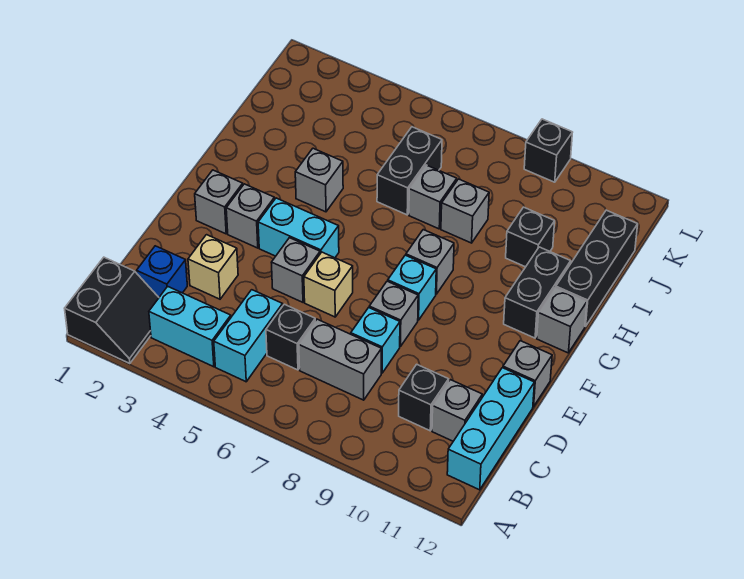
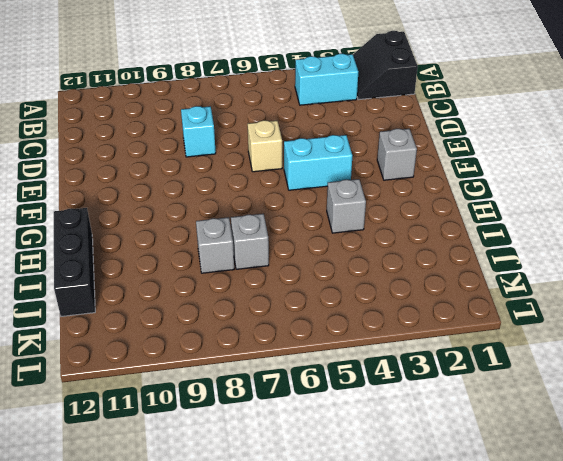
none -> cyan 1x2 brick [214,290,283,382]
none -> cyan 1x3 brick [447,368,534,490]
none -> blue 1x1 brick [137,246,187,297]

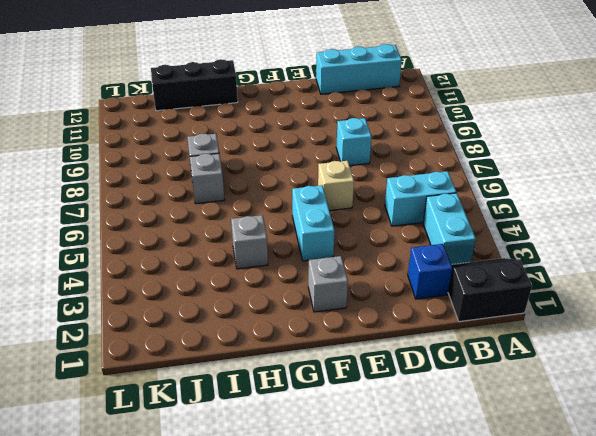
none -> black 1x1 brick [266,304,315,370]
none -> grey 1x2 brick [299,319,382,400]
none -> black 1x1 brick [399,364,449,431]

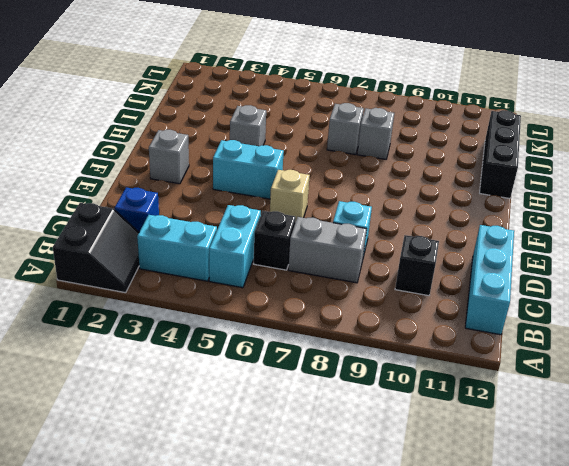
none -> grey 1x1 brick [432,380,482,441]
none -> tan 1x1 brick [188,235,238,299]
none -> grey 1x1 brick [271,238,320,302]

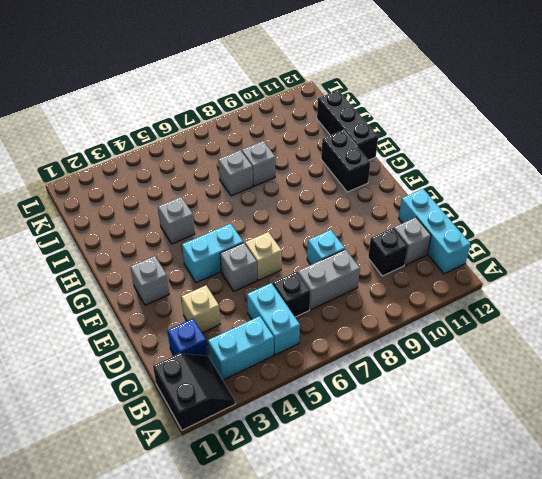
none -> grey 1x1 brick [369,281,418,347]
none -> grey 1x1 brick [503,341,552,407]
none -> grey 1x1 brick [226,184,275,248]

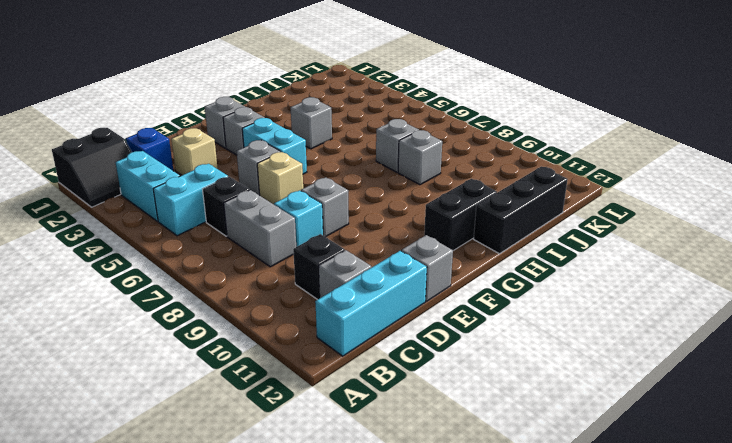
none -> cyan 1x1 brick [388,255,436,320]
none -> grey 1x1 brick [406,230,454,294]
none -> grey 1x1 brick [537,288,587,353]

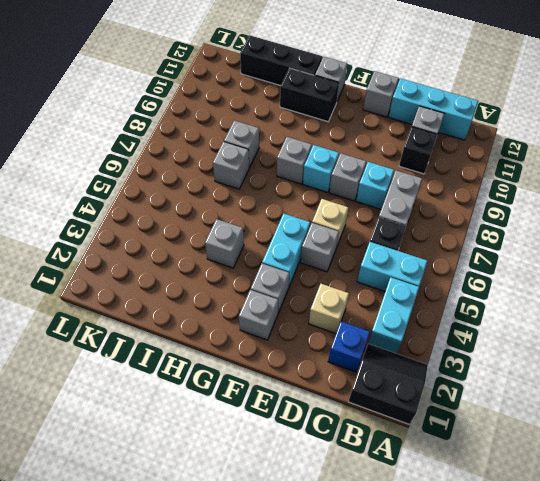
none -> black 1x2 brick [377,127,442,215]
none -> black 1x1 brick [506,207,555,267]
none -> black 1x1 brick [524,119,573,182]

